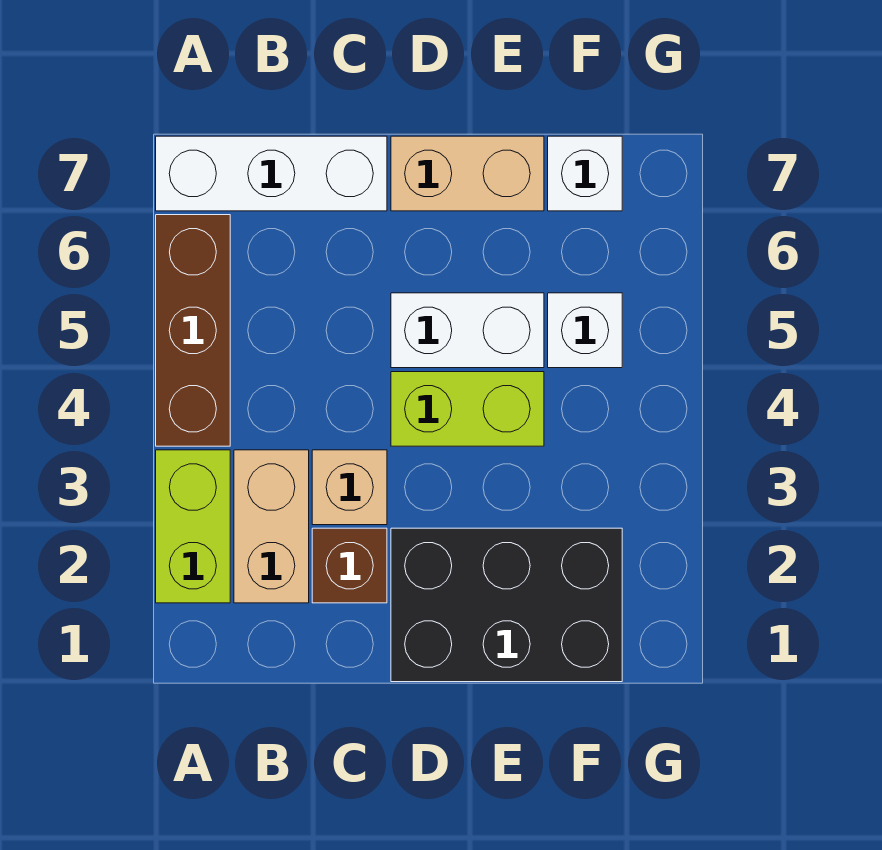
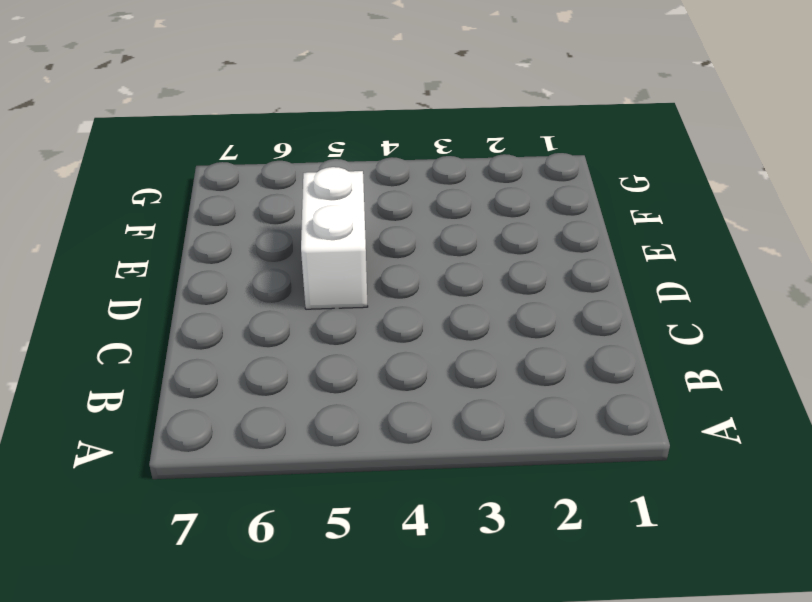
none -> lime 1x2 brick [156,450,230,603]
none -> brown 1x3 brick [156,215,230,446]
none -> white 1x3 brick [156,136,387,211]

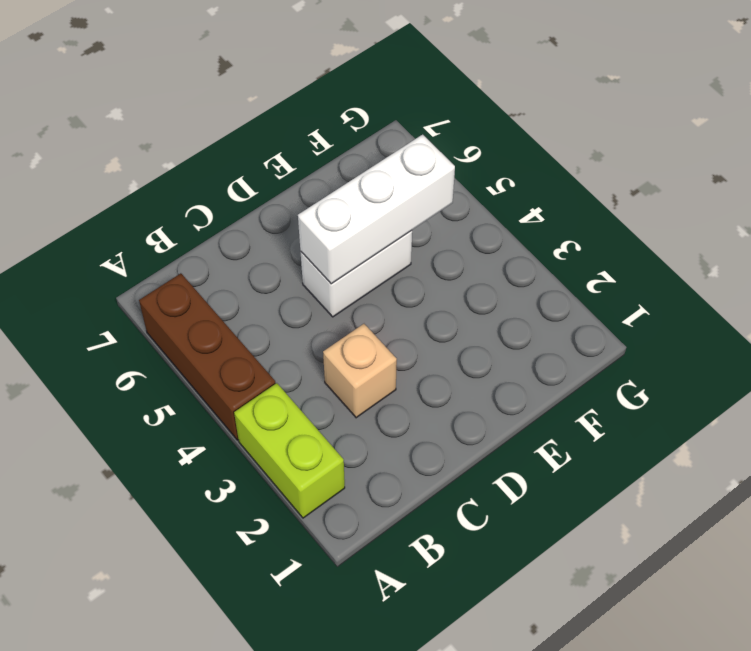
white 1x3 brick [298,135,455,284] -> white 1x3 brick moved to [156,136,387,211]
none -> tan 1x2 brick [234,450,309,603]
none -> brown 1x1 brick [312,528,387,603]
none -> black 2x3 brick [391,528,622,682]

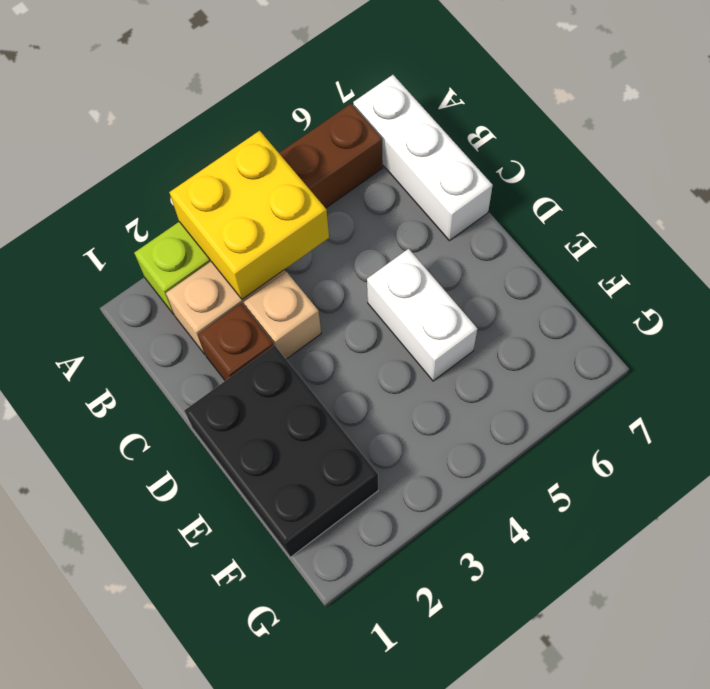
yellow 2x2 brick [169,131,329,299] -> none
none -> lime 1x2 brick [391,372,544,446]
none -> tan 1x2 brick [391,136,544,211]
none -> white 1x1 brick [548,293,622,368]

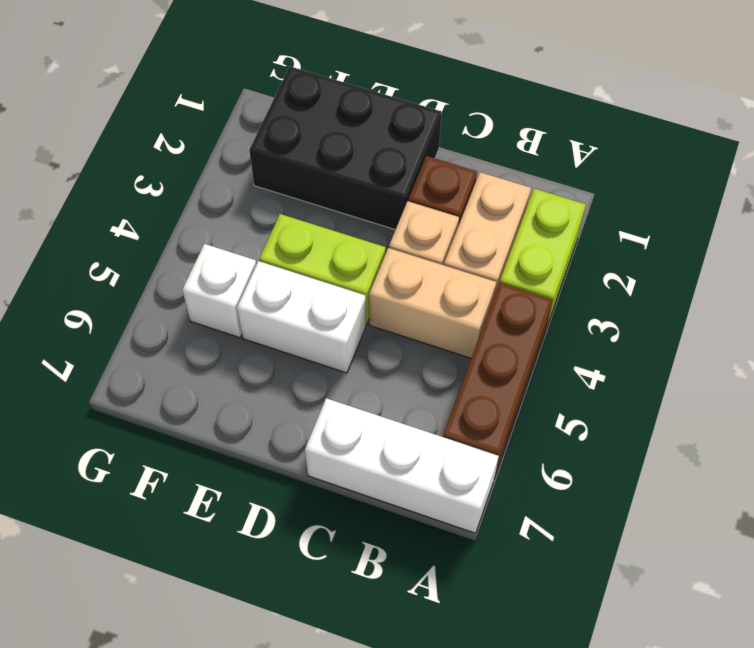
tan 1x2 brick [369,248,496,358] -> tan 1x2 brick moved to [391,136,544,211]
none -> white 1x1 brick [548,136,622,211]

